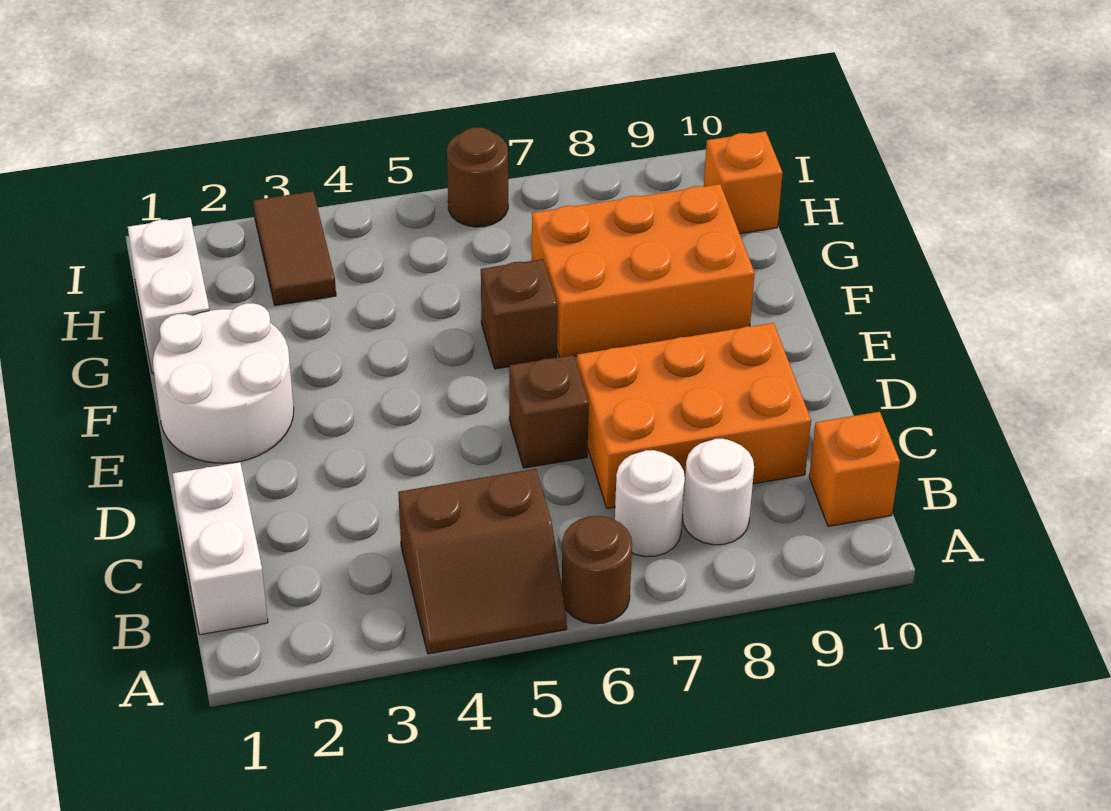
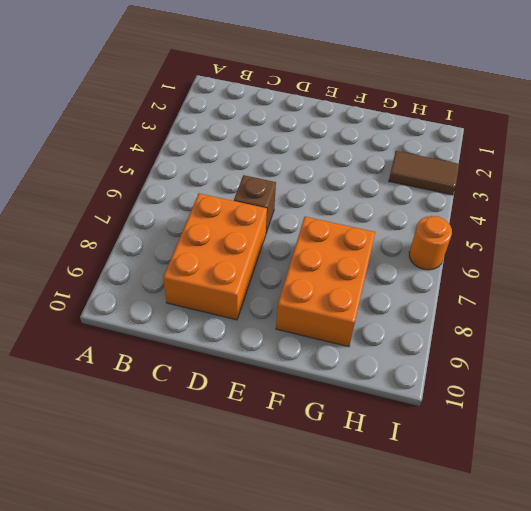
orange 1x1 round brick [409,216,452,270] -> brown 1x1 round brick [447,127,508,227]
none -> brown 2x2 slope [398,469,567,654]
none -> brown 1x1 round brick [562,516,632,624]
none -> white 1x2 brick [173,462,268,635]

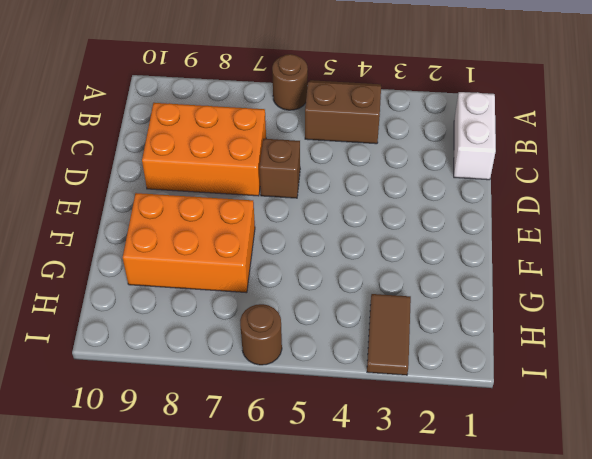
none -> white 1x1 round brick [615,450,685,557]
none -> white 1x1 round brick [682,439,754,545]
none -> orange 1x1 brick [809,412,900,526]

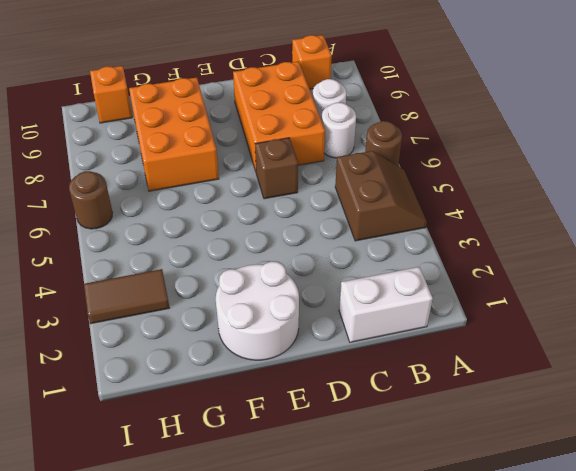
none -> brown 1x1 brick [481,259,558,369]
none -> white 1x2 brick [128,217,209,373]

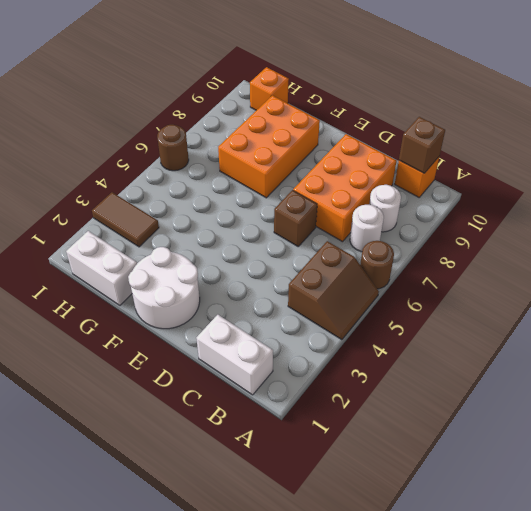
brown 1x1 brick [399,117,445,173] -> brown 1x1 brick moved to [481,259,558,369]

